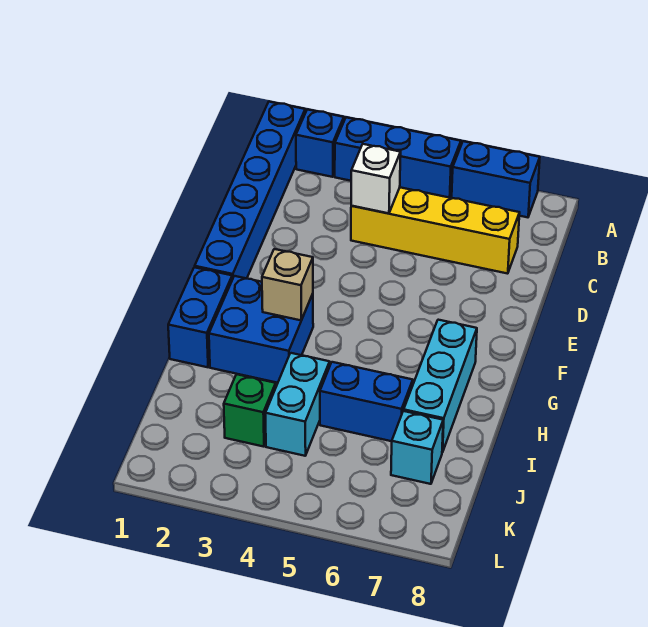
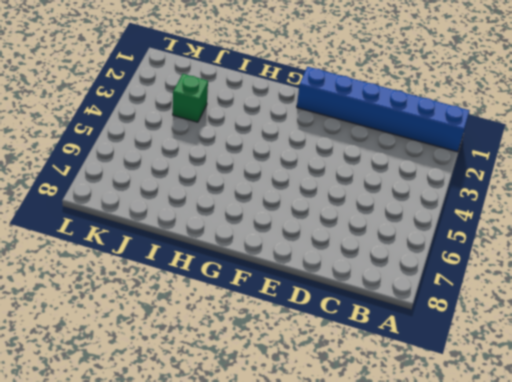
none -> blue 1x1 brick [296,110,344,177]
none -> blue 1x3 brick [335,117,461,198]
none -> blue 1x2 brick [452,141,540,217]

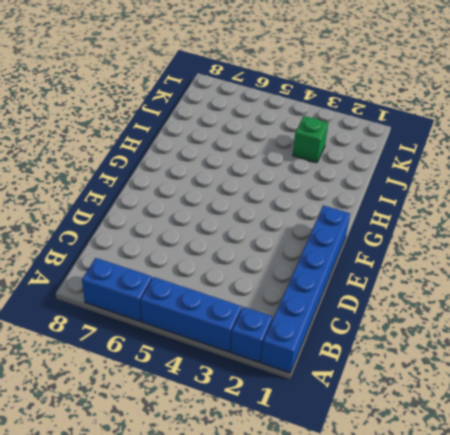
none -> yellow 1x4 brick [351,187,520,274]
none -> blue 1x2 brick [168,267,232,367]
none -> blue 2x2 brick [209,276,313,383]

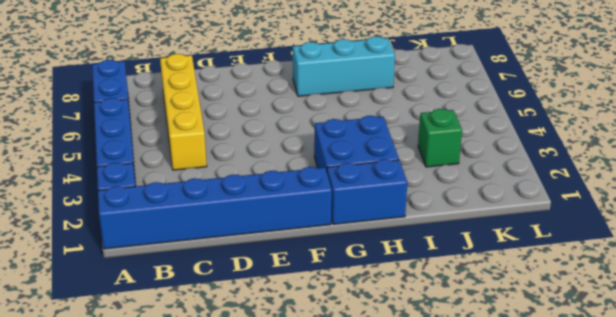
none -> cyan 1x2 brick [265,353,330,456]
none -> blue 1x2 brick [320,362,413,441]
none -> cyan 1x1 brick [391,411,443,484]

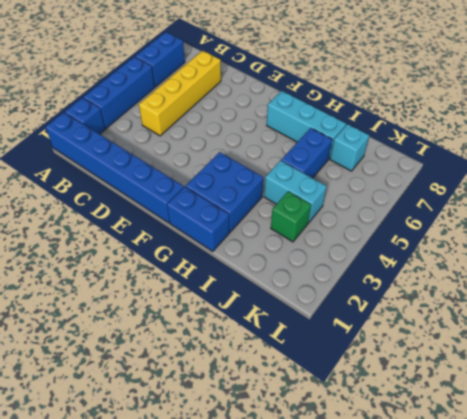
none -> white 1x1 brick [351,144,401,213]
none -> tan 1x1 brick [262,249,313,320]

